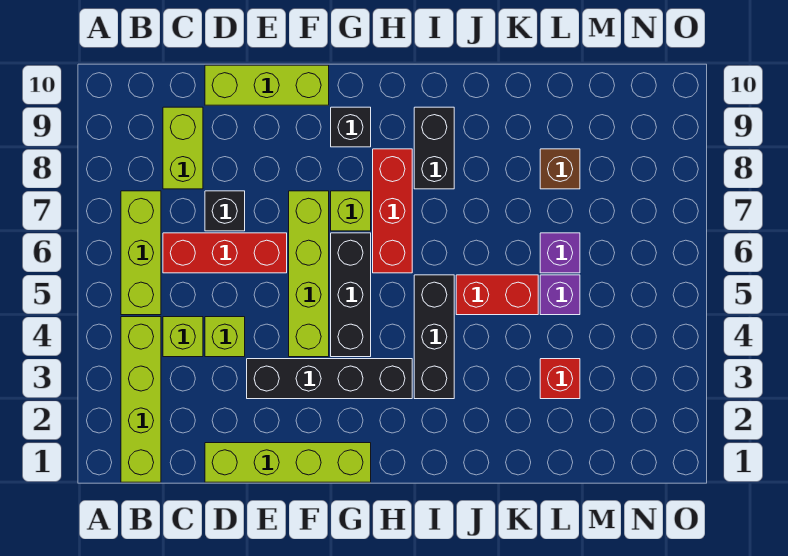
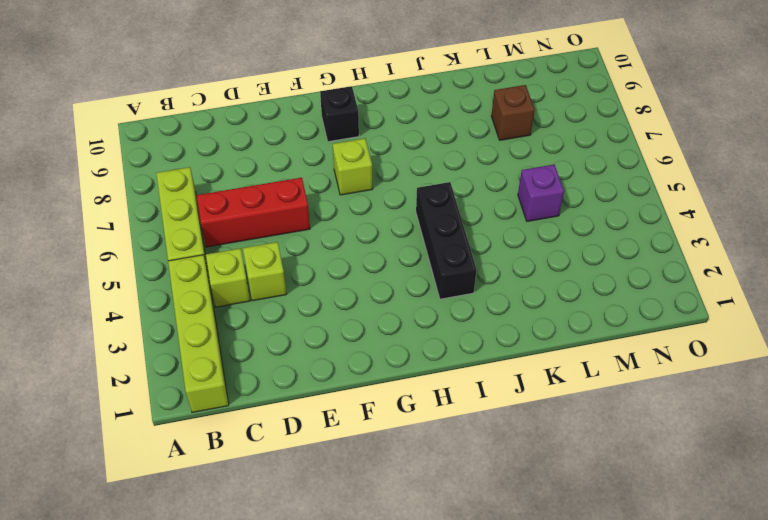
none -> lime 1x2 brick [163,107,203,189]
none -> lime 1x4 brick [205,443,371,482]
none -> black 1x1 brick [205,191,245,231]

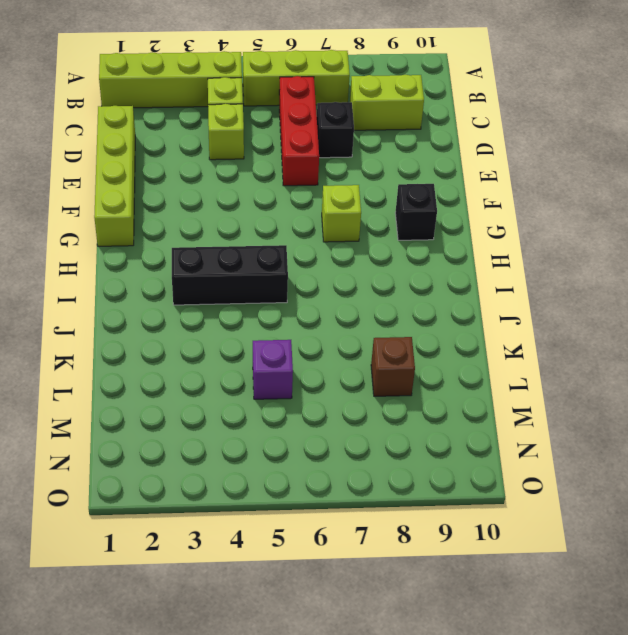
none -> lime 1x3 brick [205,65,329,105]
none -> black 1x4 brick [247,359,412,399]
none -> lime 1x4 brick [289,191,329,357]

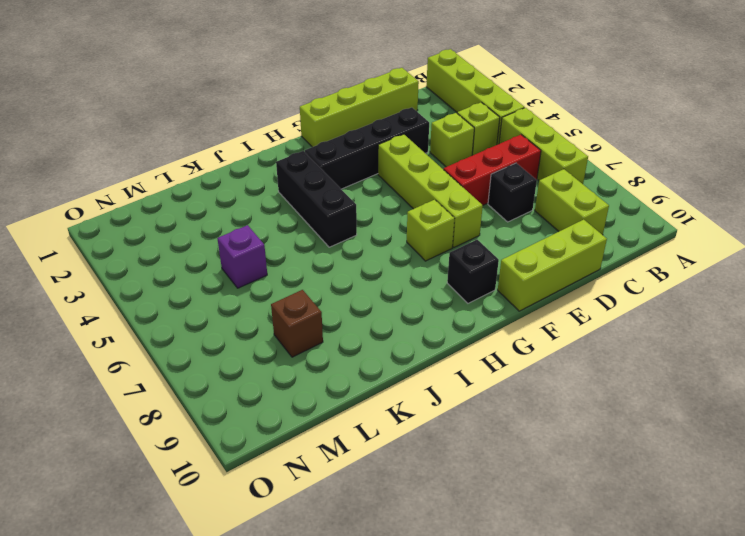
none -> black 1x3 brick [331,233,371,357]
none -> red 1x3 brick [373,149,412,273]
none -> black 1x2 brick [414,107,454,189]

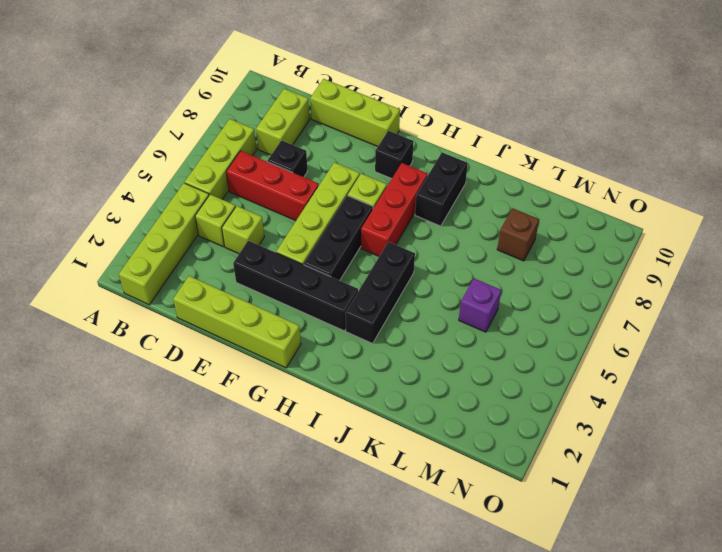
none -> red 1x2 brick [456,275,538,315]
none -> red 1x1 brick [540,359,580,399]
none -> purple 1x1 brick [540,233,580,273]

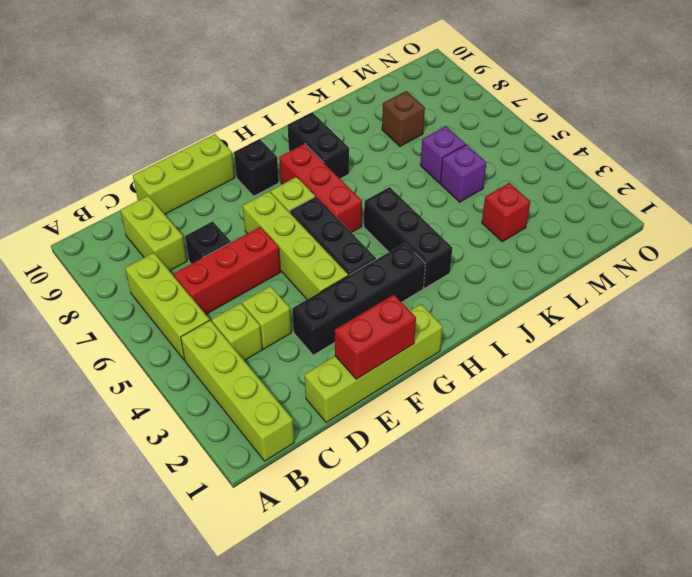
red 1x2 brick [335,295,416,379] -> red 1x2 brick moved to [456,275,538,315]

